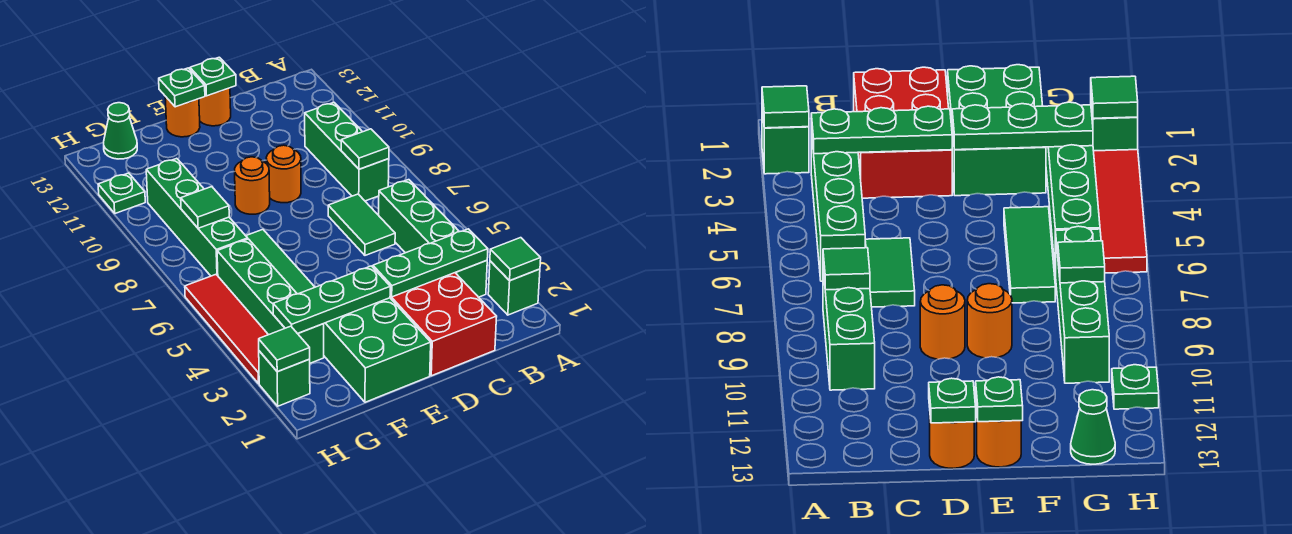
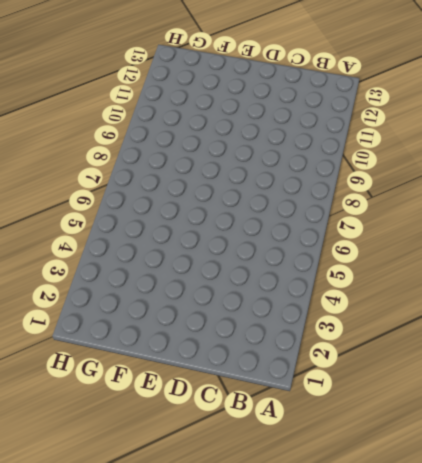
none -> green 1x1 brick [488,261,540,315]
none -> green 1x4 brick [379,180,487,297]
none -> green 1x3 brick [305,102,389,201]

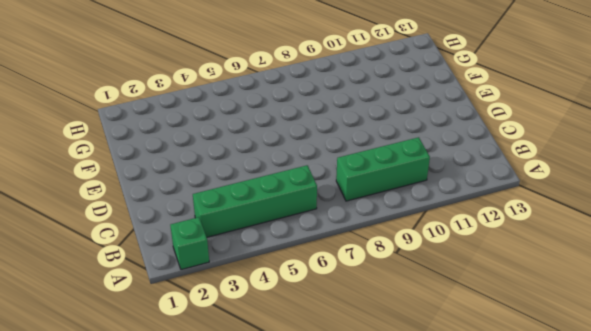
none -> red 2x3 brick [390,273,497,376]
none -> green 1x2 tile [328,194,395,255]
none -> orange 1x1 round brick [266,145,301,203]

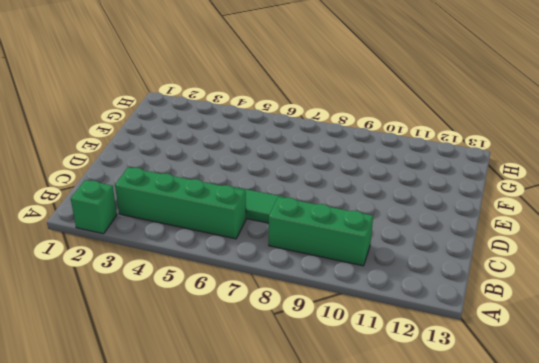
none -> red 2x3 brick [390,273,497,376]
none -> orange 1x1 round brick [266,145,301,203]
none -> orange 1x1 round brick [199,88,231,126]

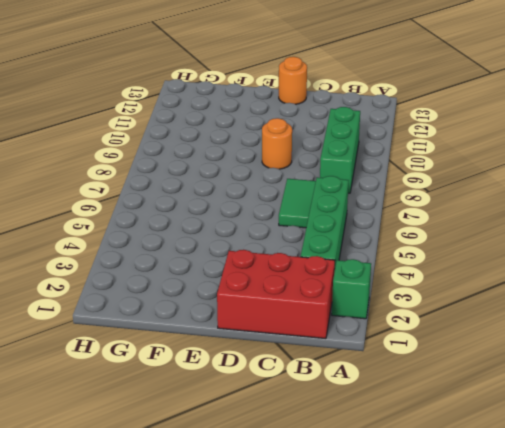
red 2x3 brick [217,250,335,339] -> red 2x3 brick turned to [390,273,497,376]
none -> green 2x3 brick [324,298,431,402]
none -> orange 1x1 round brick [235,157,270,214]
none -> orange 1x1 round brick [165,96,200,137]

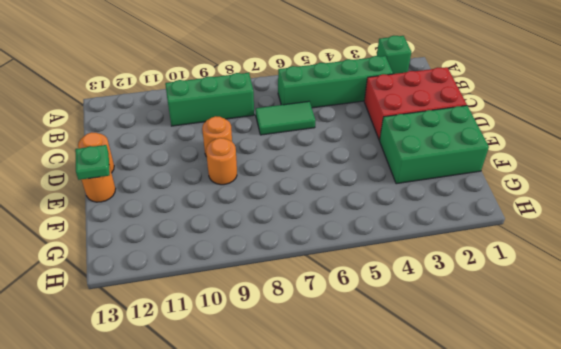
none -> green 1x3 tile [246,230,315,294]
none -> green 1x4 brick [217,239,324,363]
none -> green 1x4 brick [146,158,248,276]

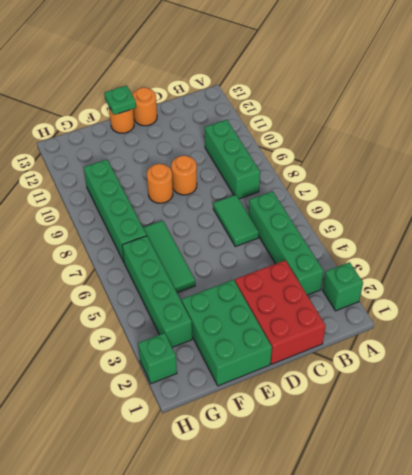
none -> green 1x1 cone [104,103,137,159]
none -> red 1x4 tile [185,275,268,384]
none -> green 1x1 plate [98,173,145,213]

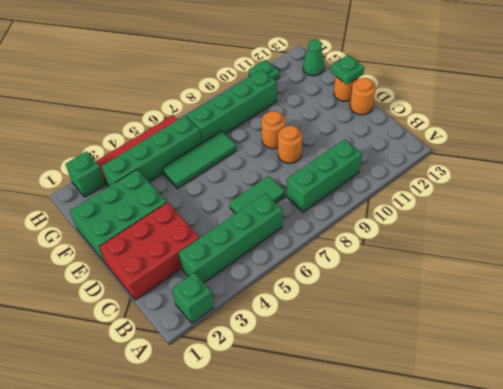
none -> green 1x1 tile [490,238,541,281]
none -> green 1x3 plate [373,229,488,297]
none -> green 1x1 tile [341,129,389,169]

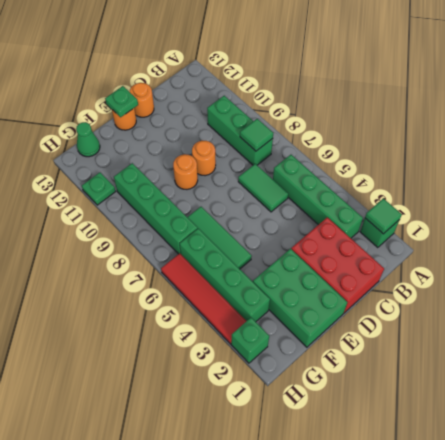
none -> green 1x3 plate [373,229,488,297]
none -> green 1x1 plate [190,57,236,96]
none -> green 1x3 plate [273,266,390,334]

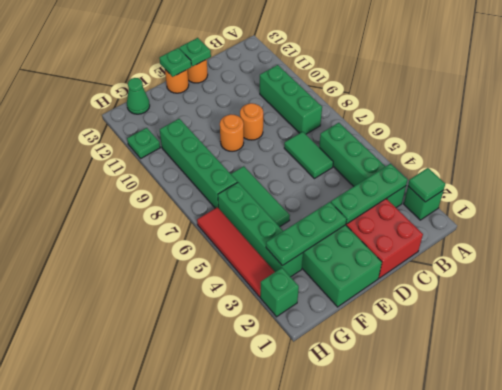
none -> green 1x1 tile [341,129,389,169]
none -> green 1x1 tile [181,187,229,228]
none -> green 1x1 tile [259,326,310,372]

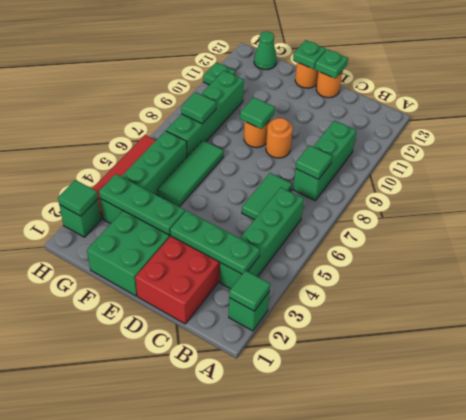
green 1x1 tile [240,97,275,129] -> none

